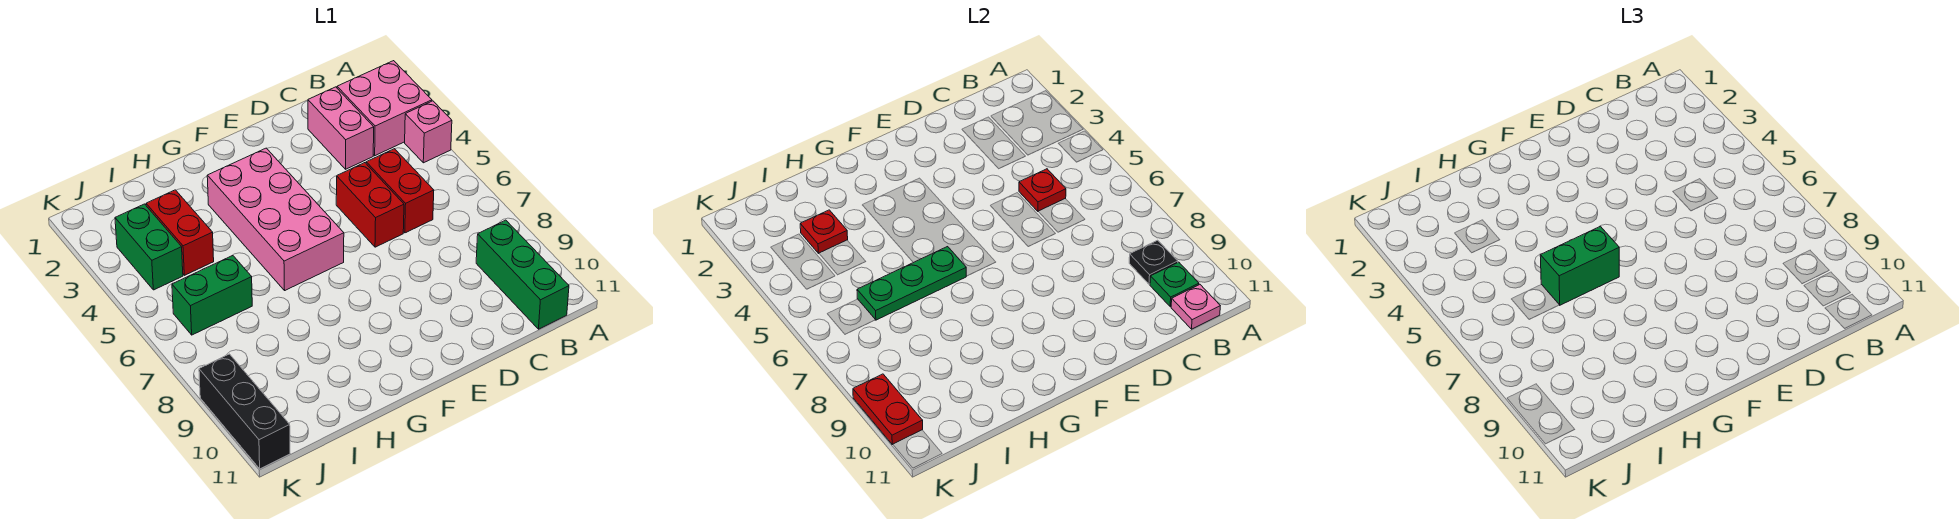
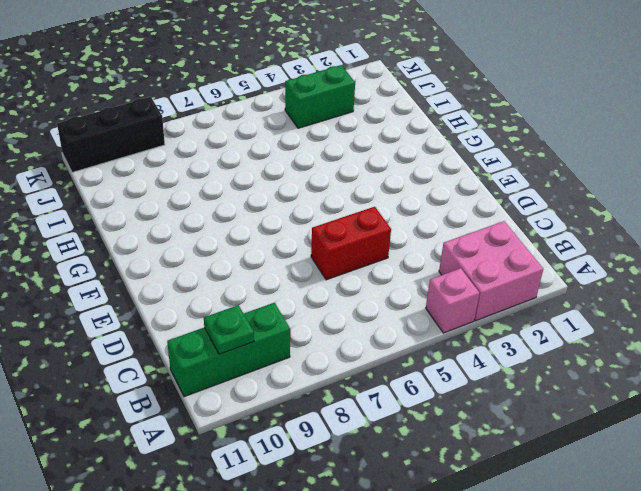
none -> pink 1x2 brick [308,87,374,169]
none -> red 1x2 brick [366,149,434,233]
none -> pink 2x4 brick [207,148,344,290]

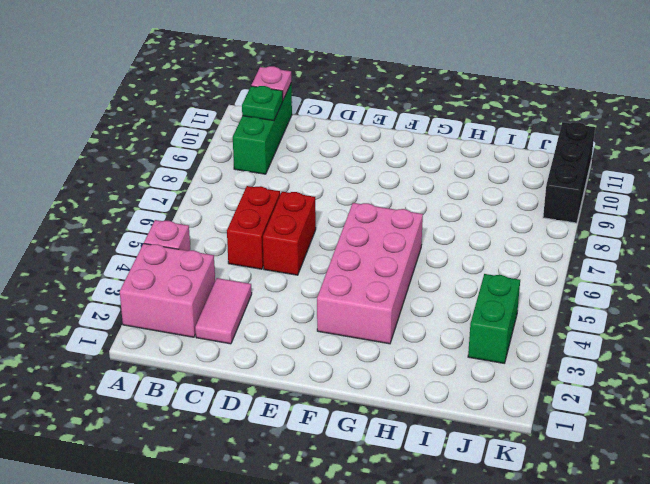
pink 1x2 tile [195,278,252,344] -> pink 1x2 brick [308,87,374,169]
none -> red 1x2 brick [146,190,214,275]
none -> green 1x2 brick [172,255,252,335]
none -> black 1x1 plate [1129,240,1178,284]

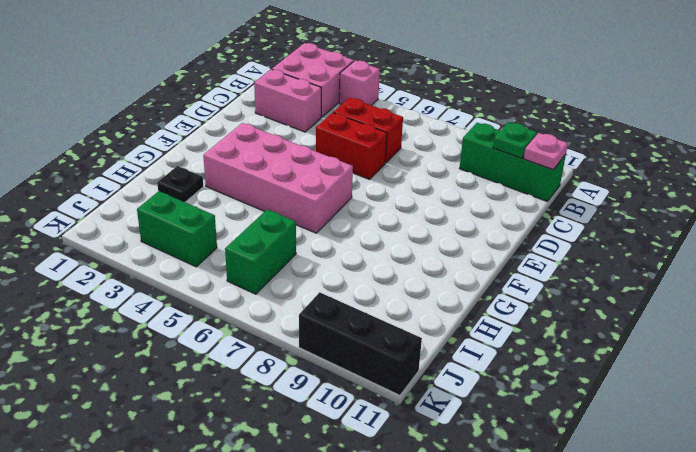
black 1x1 plate [157,166,203,202] -> black 1x1 plate moved to [1129,240,1178,284]
none -> red 1x2 brick [146,190,214,275]
none -> red 1x1 plate [1019,169,1066,211]
none -> green 1x3 plate [857,247,966,320]

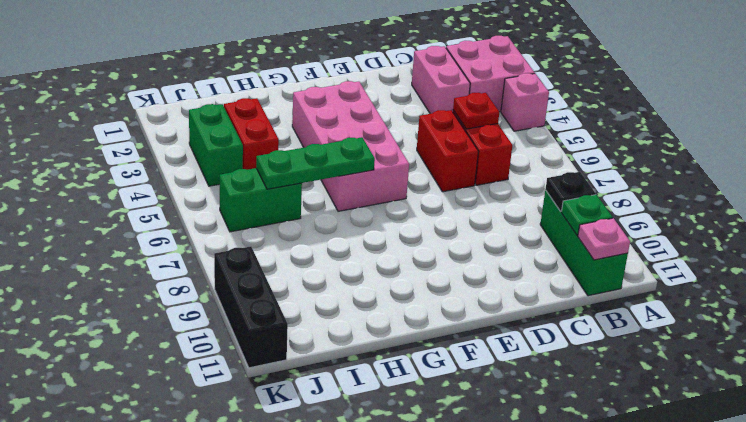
none -> red 1x1 plate [800,210,848,253]
none -> red 1x2 plate [853,374,923,445]
none -> green 1x2 brick [1540,226,1619,305]

